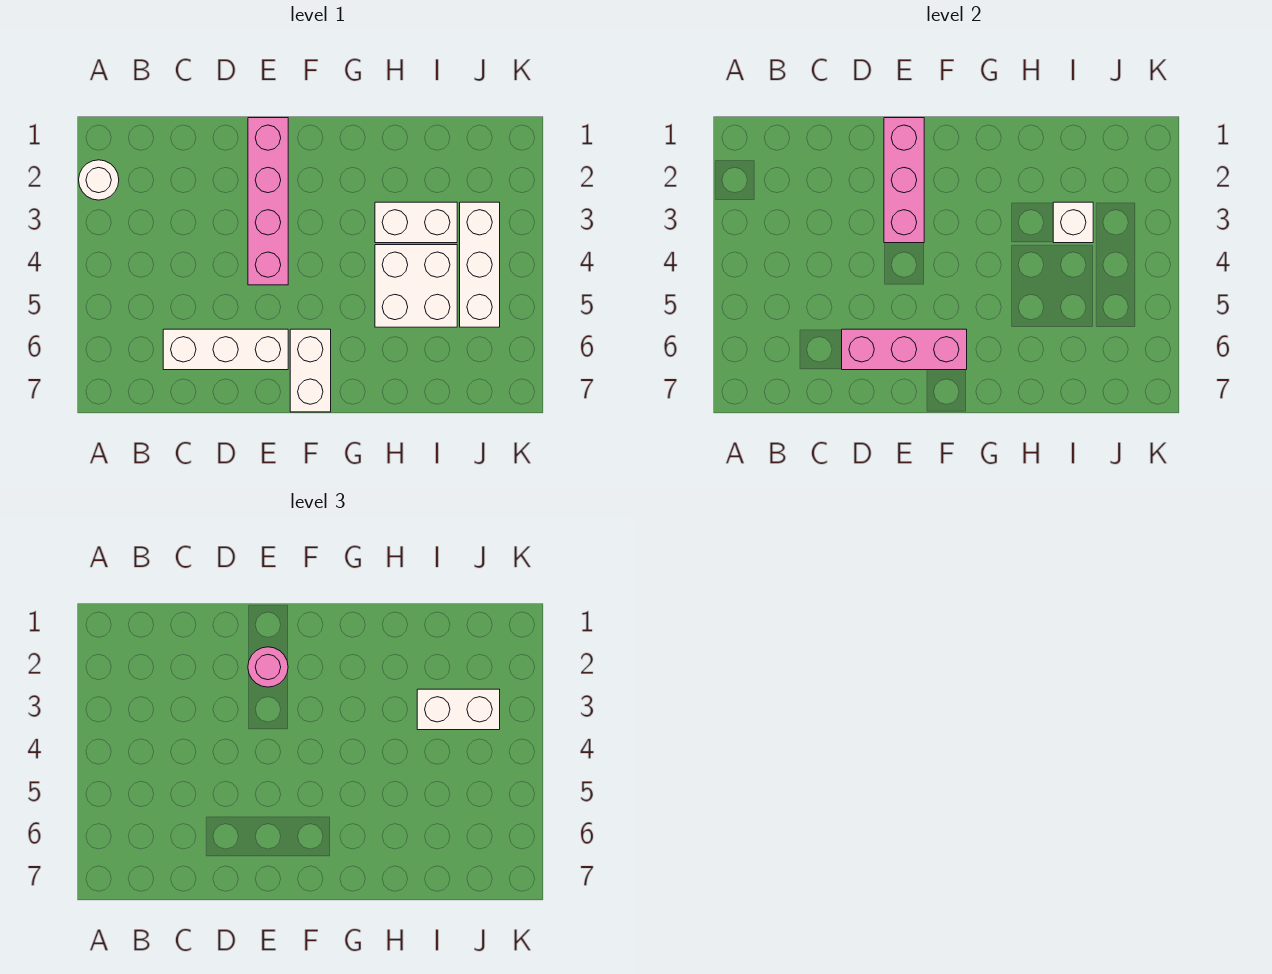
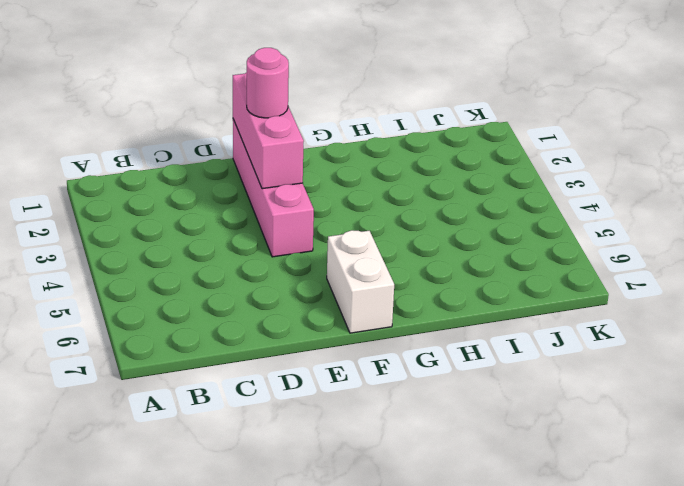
none -> white 1x1 round brick [79,160,119,200]
none -> white 1x3 brick [163,329,288,370]
none -> white 1x2 brick [375,202,457,243]

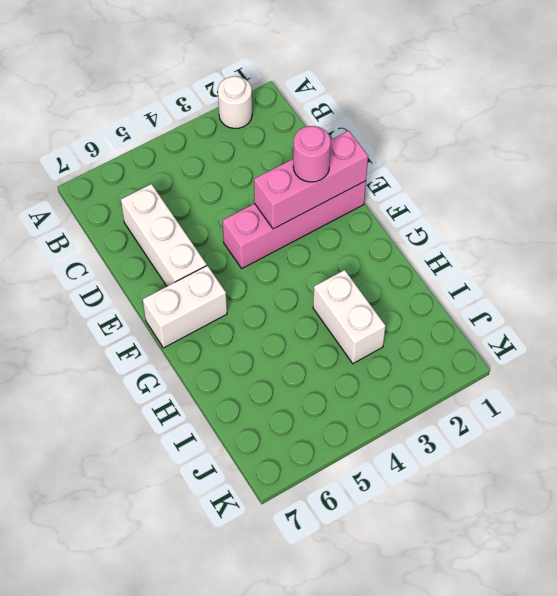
none -> white 2x2 brick [375,245,457,327]
none -> white 1x3 brick [460,202,500,327]
none -> pink 1x3 brick [842,329,967,370]

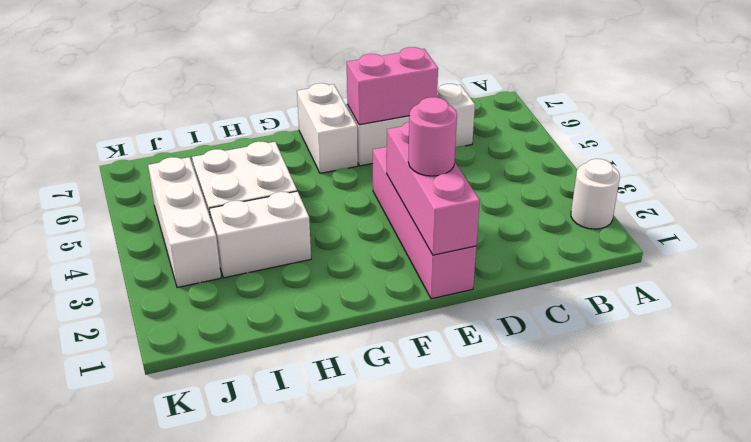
pink 1x2 brick [347,47,438,125] -> pink 1x3 brick [842,329,967,370]
none -> white 1x1 brick [1053,202,1093,243]
none -> white 1x2 brick [417,689,500,730]

